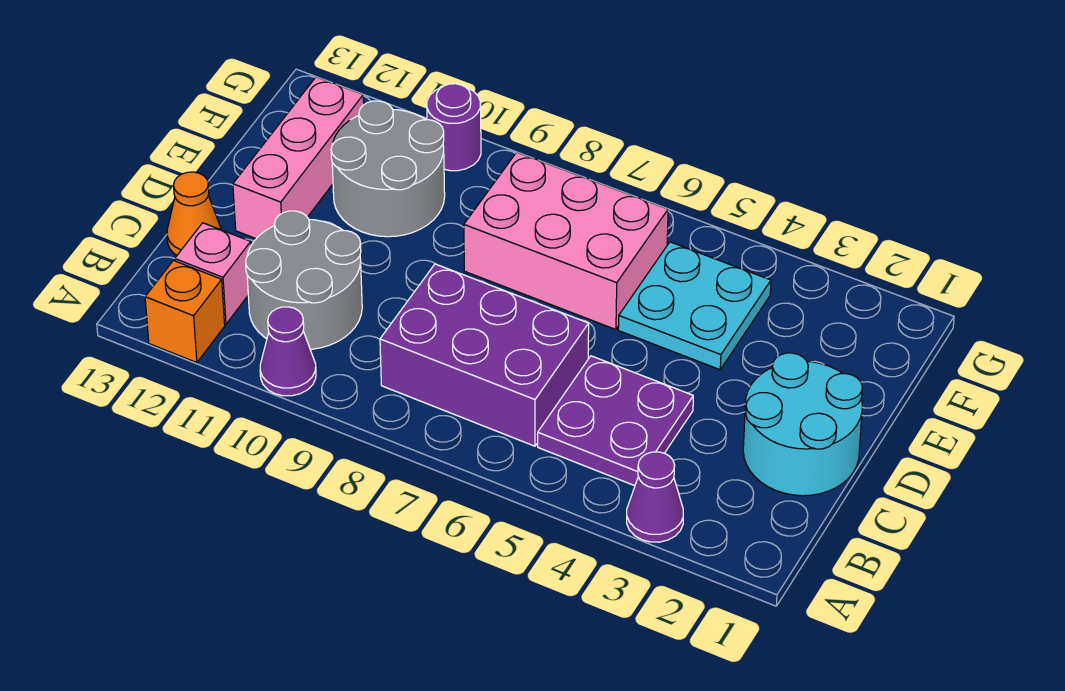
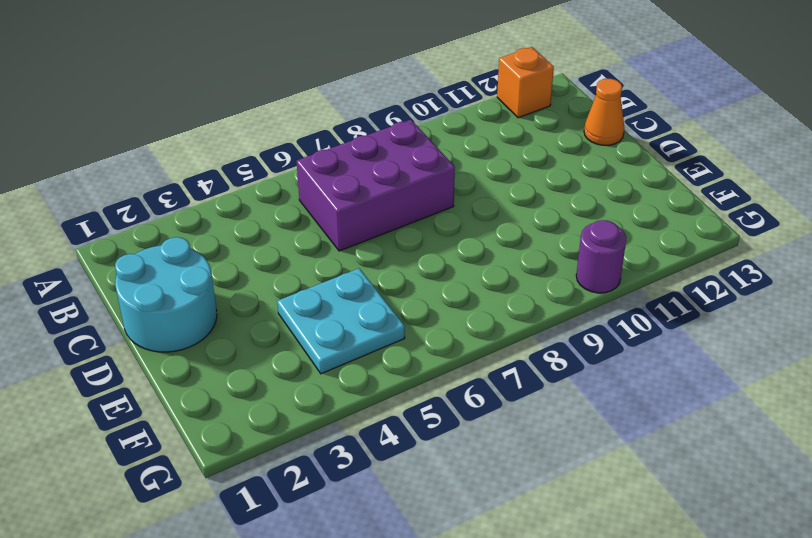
none -> purple 1x1 cone [627,452,683,542]
none -> purple 1x1 cone [260,307,316,396]
none -> purple 2x2 plate [538,356,693,486]

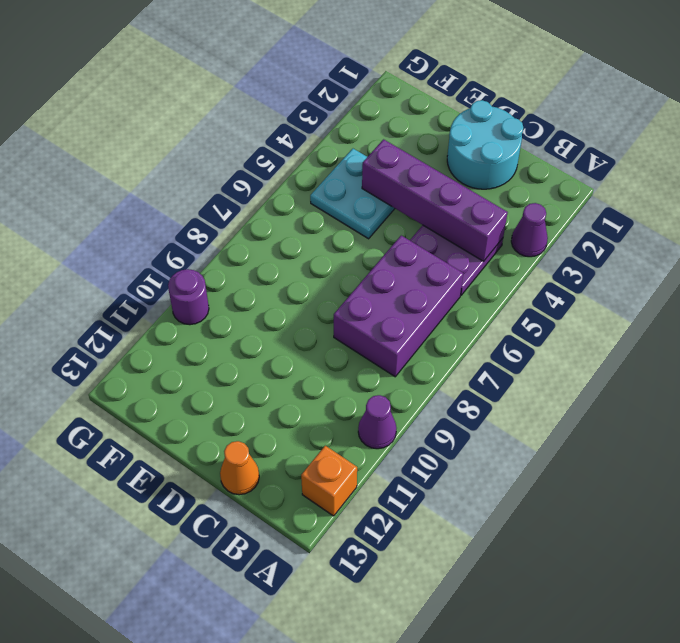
purple 1x4 brick [362,139,508,262] -> none
none -> grey 2x2 round brick [246,211,362,349]
none -> pink 1x1 brick [175,223,251,324]
none -> pink 1x3 brick [233,77,364,239]

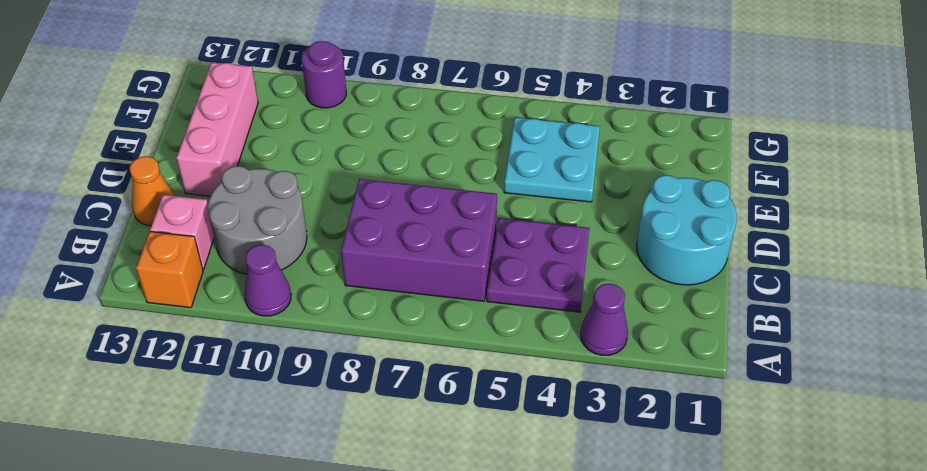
none -> pink 2x3 brick [464,152,668,330]
none -> grey 2x2 round brick [331,101,445,237]

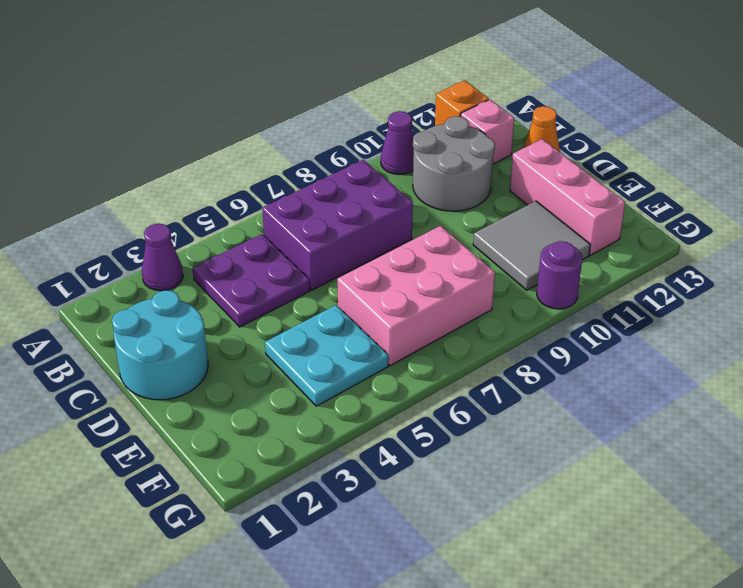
grey 2x2 tile [473,201,590,290] -> grey 2x2 round brick [331,101,445,237]

